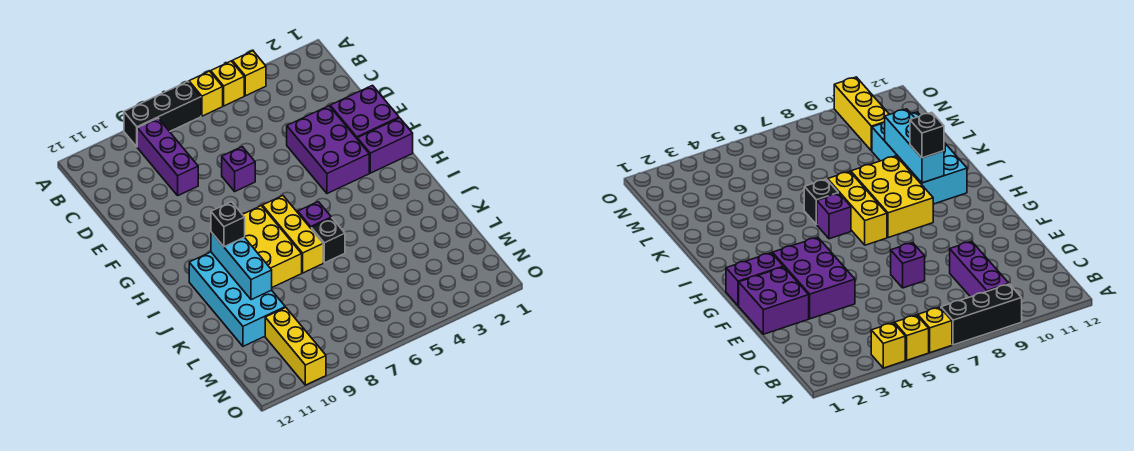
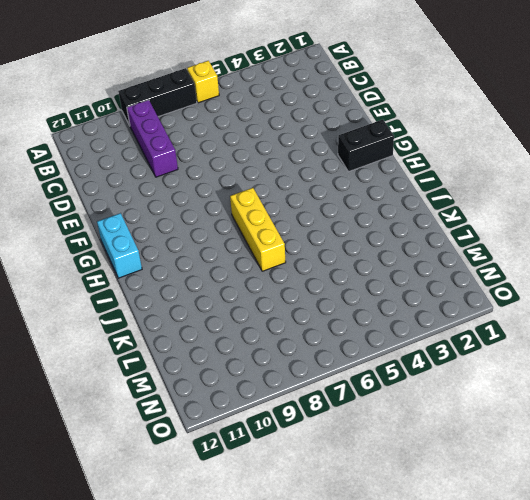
black 1x2 brick [338,120,394,172] -> purple 1x2 brick [357,118,413,173]
cyan 1x2 brick [97,213,142,278] -> none
none -> yellow 1x1 brick [232,51,266,96]
none -> yellow 1x1 brick [211,61,244,106]
none -> purple 2x2 brick [330,85,399,138]

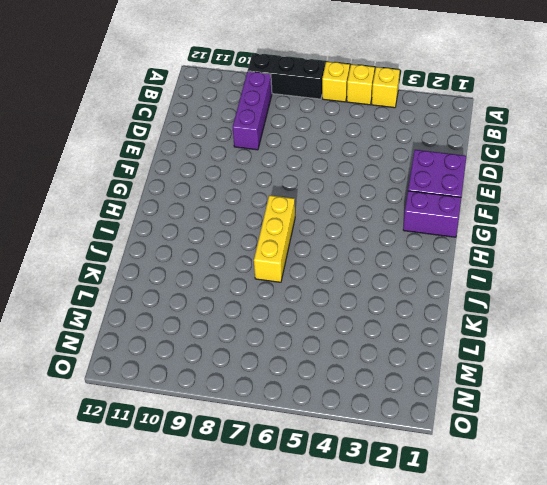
none -> purple 2x3 brick [287,106,369,194]
none -> purple 1x1 brick [222,147,255,191]
none -> yellow 2x3 brick [242,206,302,287]

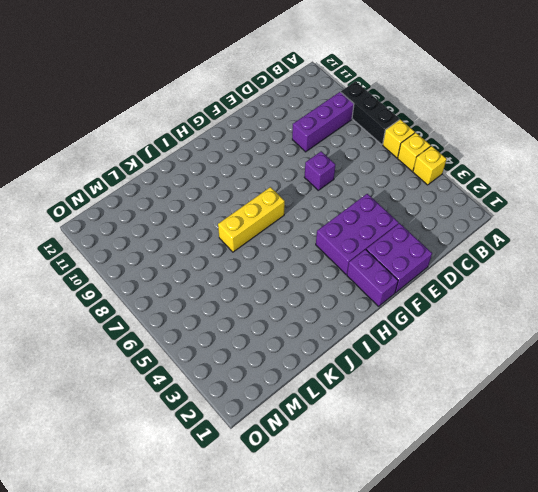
none -> yellow 2x3 brick [242,206,302,287]
none -> purple 1x1 brick [298,202,331,228]
none -> cyan 2x4 brick [189,252,285,346]

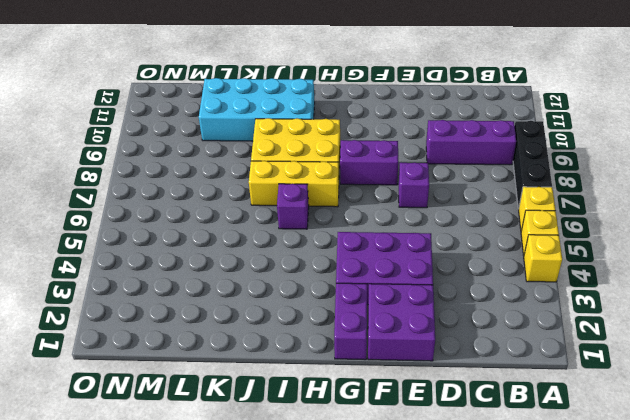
purple 1x2 brick [340,140,398,185] -> none
none -> black 1x1 brick [311,218,345,263]
none -> yellow 1x3 brick [265,307,326,385]
none -> cyan 1x3 brick [211,232,272,300]

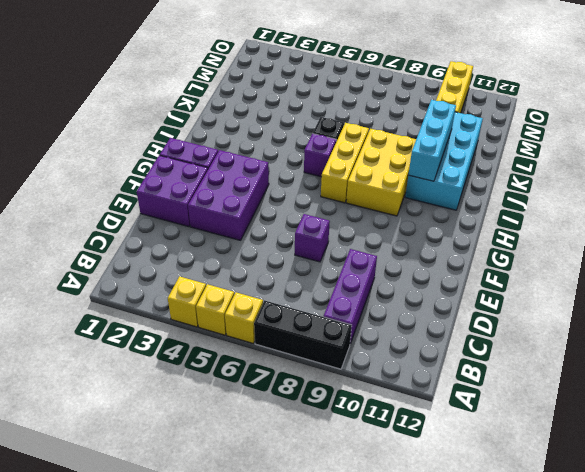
none -> black 1x1 brick [211,202,245,247]

